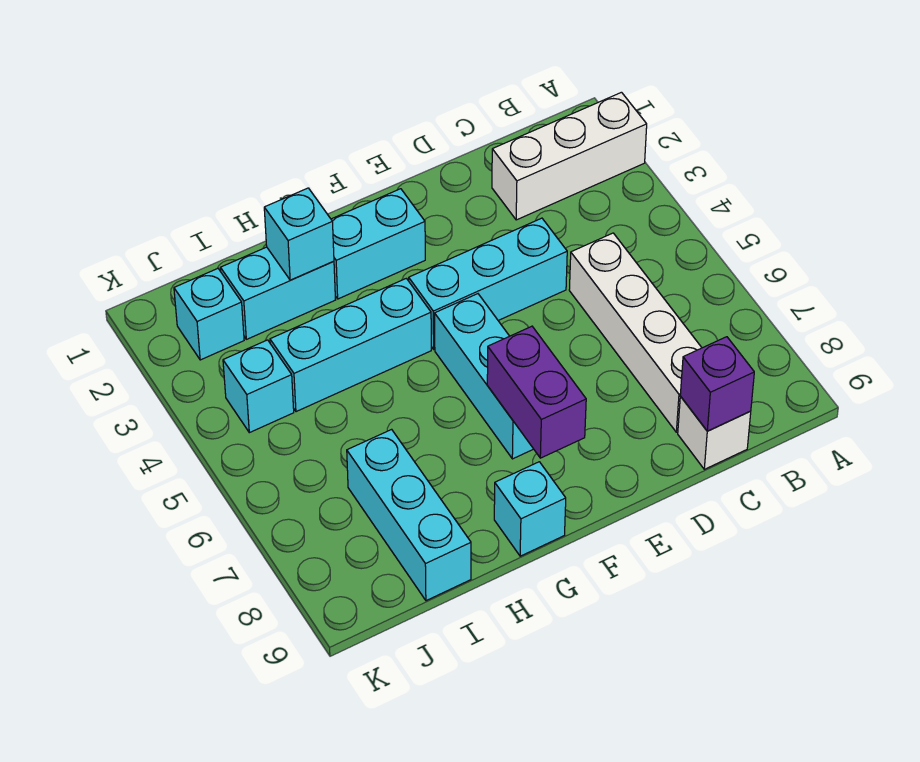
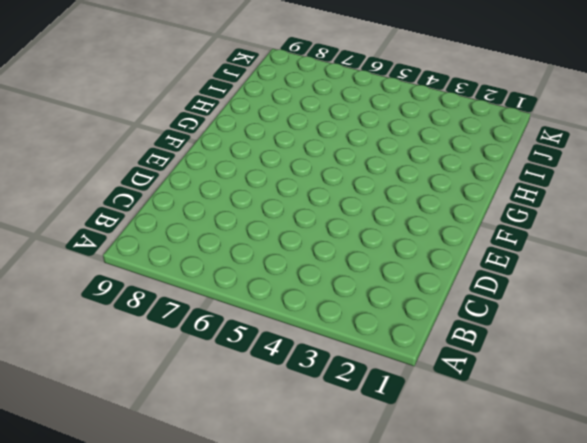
none -> white 1x3 brick [492,92,647,220]
none -> white 1x4 brick [569,233,702,432]
none -> white 1x1 brick [678,396,751,469]

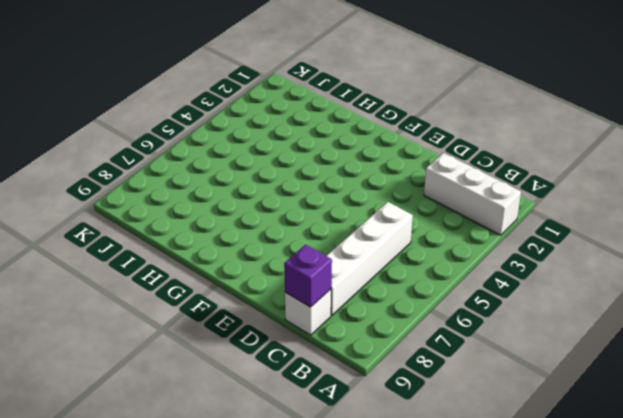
none -> cyan 1x3 brick [409,218,567,349]
none -> cyan 1x2 brick [331,189,425,299]
none -> cyan 1x3 brick [435,294,533,459]

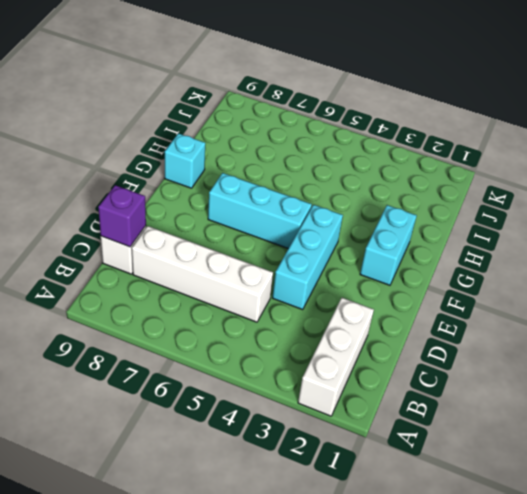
none -> cyan 1x3 brick [270,278,431,412]
none -> cyan 1x2 brick [221,247,335,339]
none -> cyan 1x3 brick [347,429,471,601]

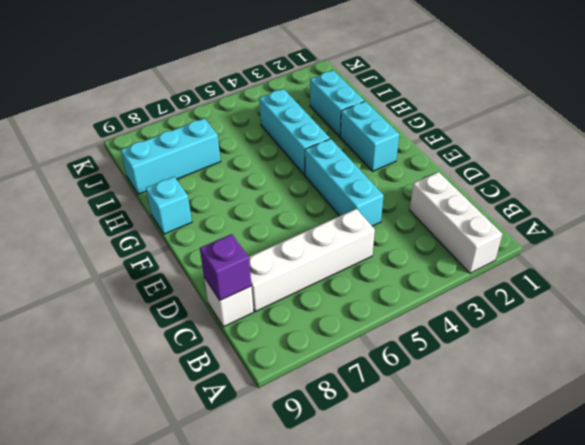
none -> cyan 1x3 brick [435,294,533,459]
none -> cyan 1x1 brick [174,268,244,360]
none -> cyan 1x1 brick [223,340,294,433]

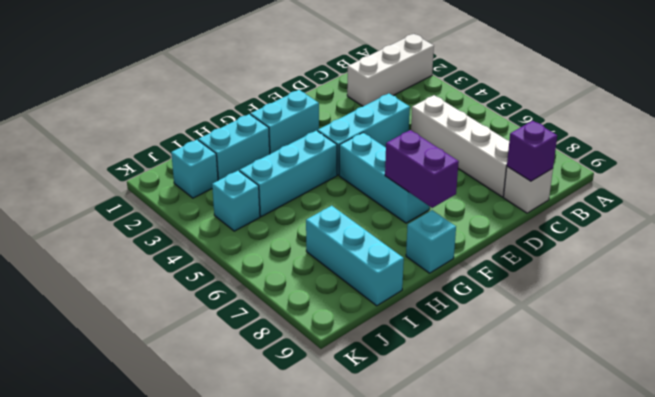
none -> cyan 1x1 brick [264,188,334,280]

